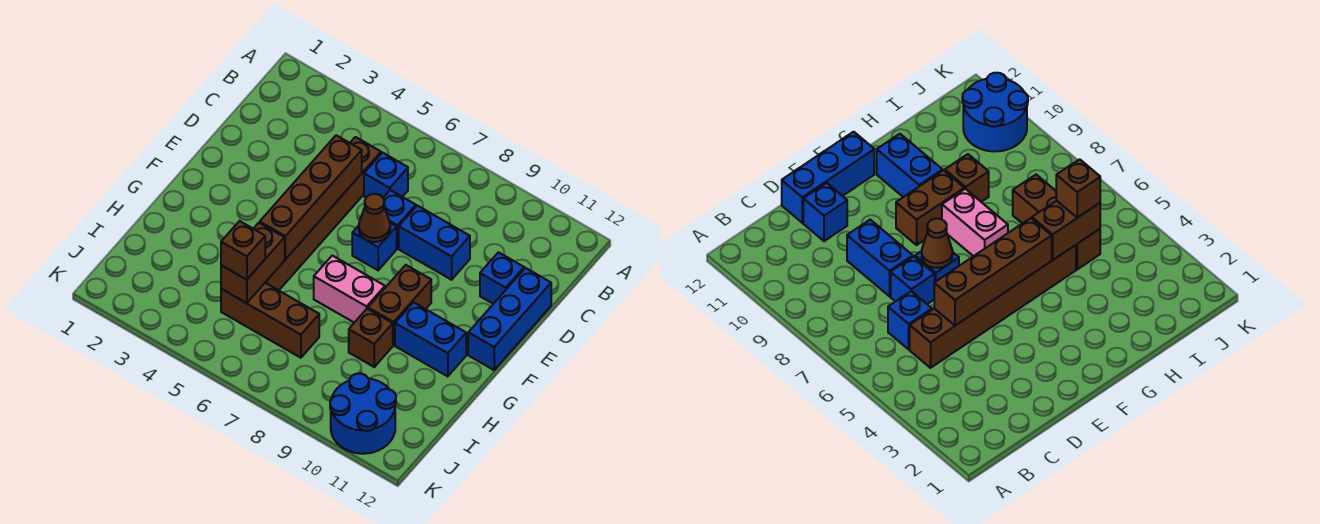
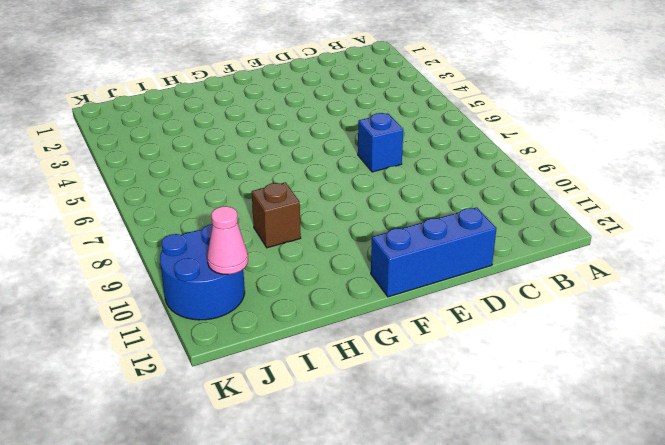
pink 1x1 cone [207,206,248,274] -> none
none -> brown 1x6 brick [265,137,381,290]
none -> blue 1x1 brick [364,153,408,197]
none -> blue 1x2 brick [399,206,470,280]

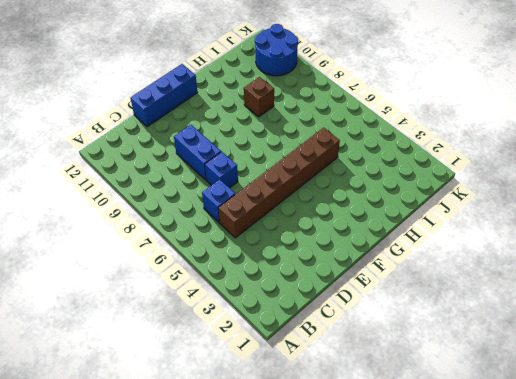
none -> blue 1x1 brick [480,252,524,304]
none -> blue 1x1 brick [352,223,397,270]
none -> brown 1x2 brick [368,265,431,345]

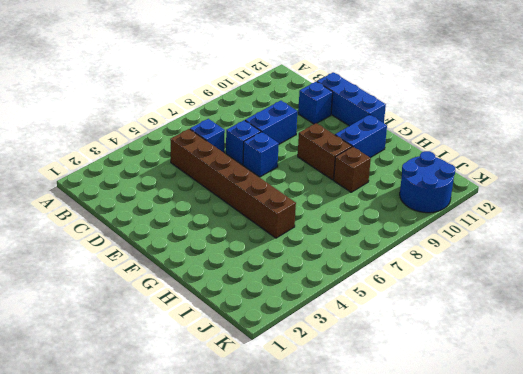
none -> pink 1x2 brick [314,256,385,323]
none -> brown 1x3 brick [221,283,319,358]
none -> brown 1x4 brick [260,135,362,260]

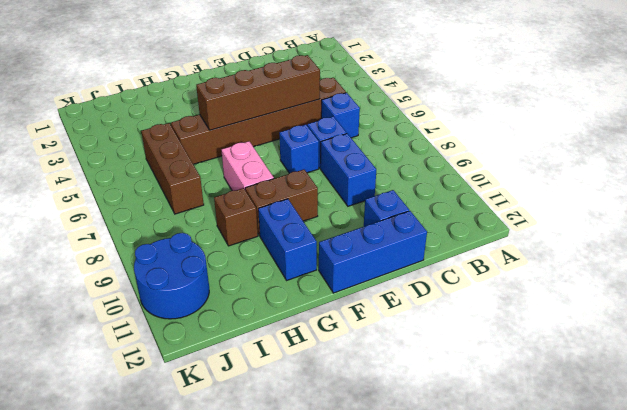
none -> brown 1x1 cone [359,194,390,242]
none -> brown 1x2 brick [221,223,285,303]
none -> brown 1x1 brick [221,221,265,280]

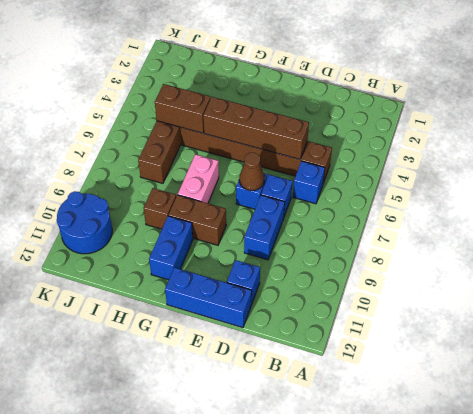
none -> brown 1x1 brick [221,221,265,280]

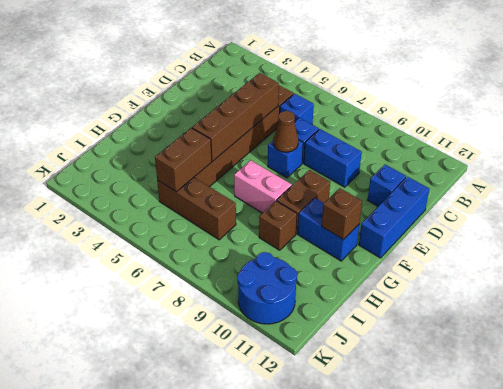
brown 1x1 brick [322,188,362,240] -> brown 1x1 brick moved to [221,221,265,280]

